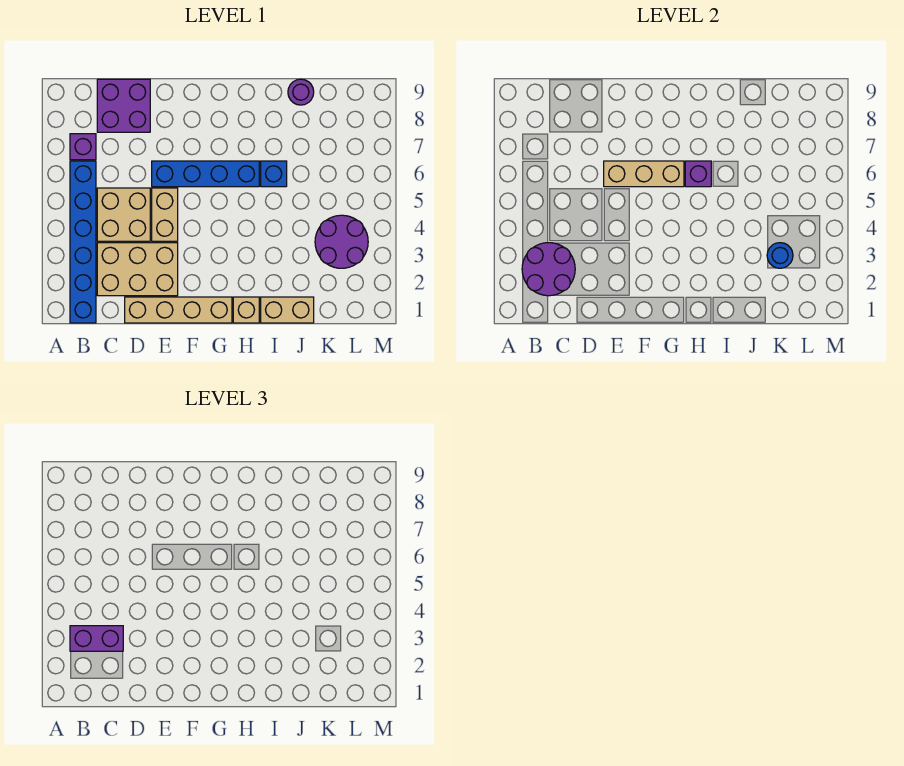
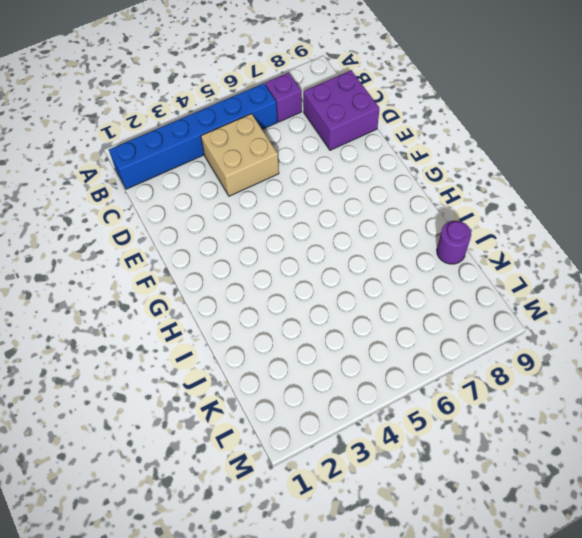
none -> tan 2x3 brick [97,243,178,296]
none -> tan 1x4 brick [125,297,232,323]
none -> tan 1x2 brick [152,188,178,241]

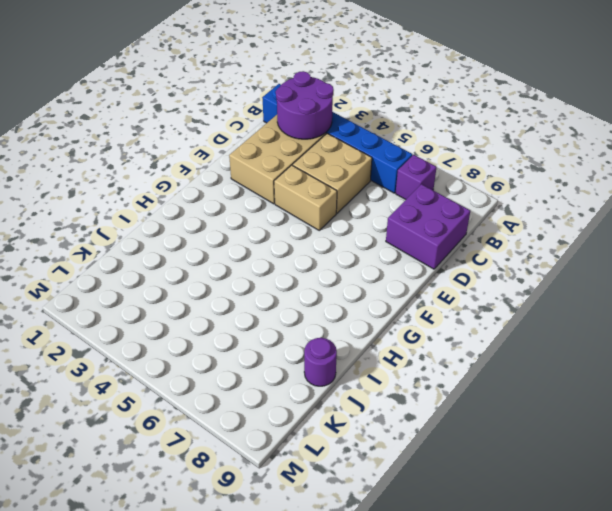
none -> tan 1x4 brick [125,297,232,323]
none -> blue 1x4 brick [152,161,259,187]
none -> tan 1x1 brick [233,297,259,323]

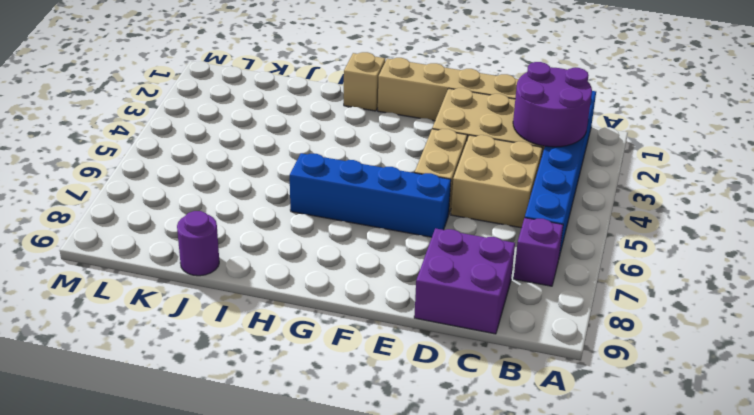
none -> tan 1x2 brick [261,297,314,323]
none -> blue 1x1 brick [261,161,287,187]
none -> purple 2x2 round brick [315,215,368,268]

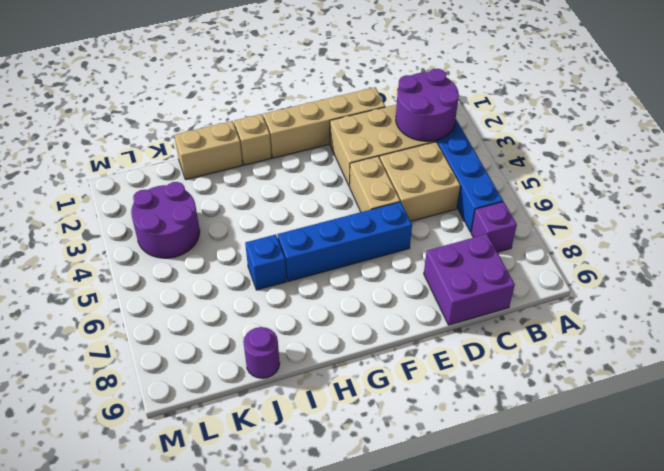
none -> tan 1x3 brick [604,161,684,187]
none -> purple 1x1 brick [685,161,711,187]
none -> blue 1x1 round brick [767,243,793,268]

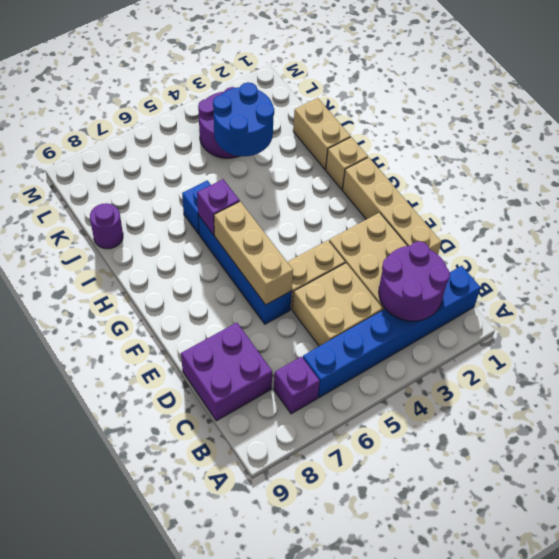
blue 2x2 round brick [213,82,274,156] -> blue 1x1 round brick [767,243,793,268]
none -> purple 1x2 brick [70,626,123,651]

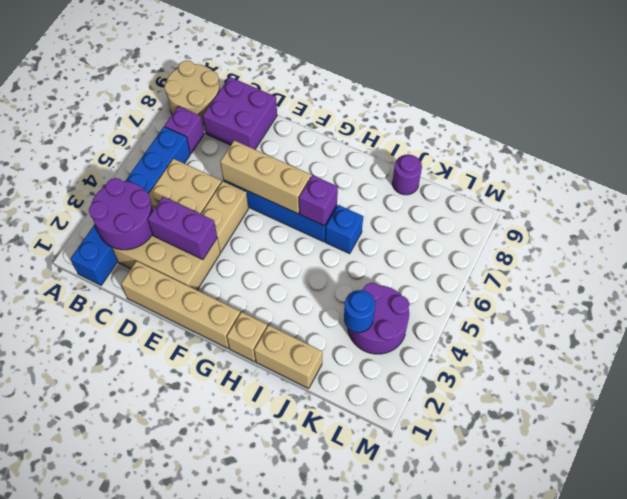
tan 2x2 round brick [164,61,220,125] -> none
purple 1x2 brick [148,197,217,260] -> purple 1x2 brick moved to [70,626,123,651]

